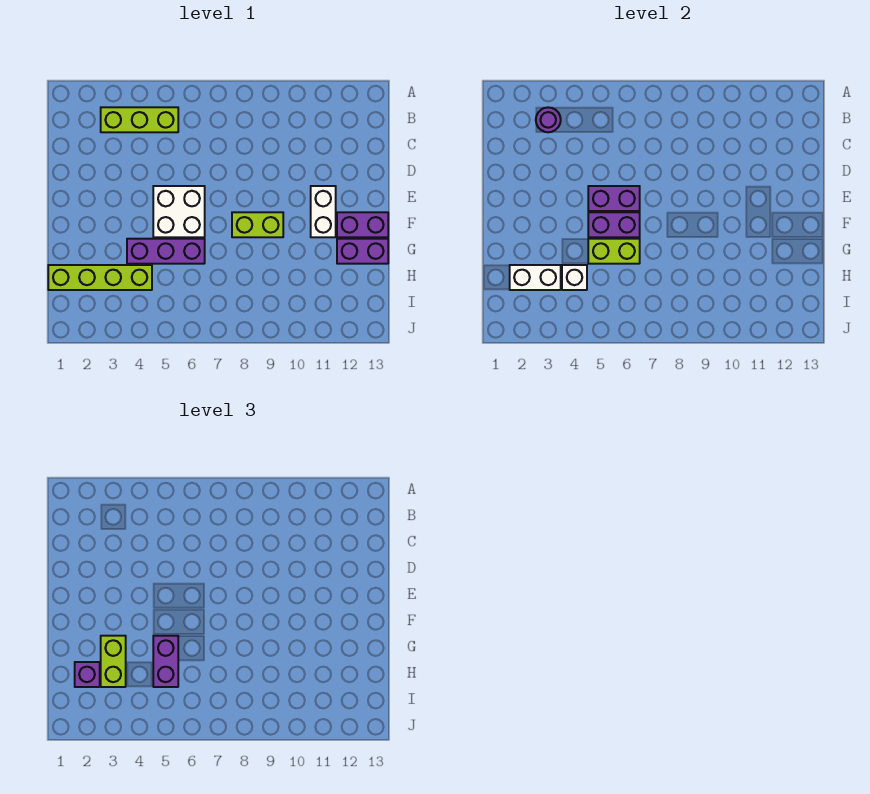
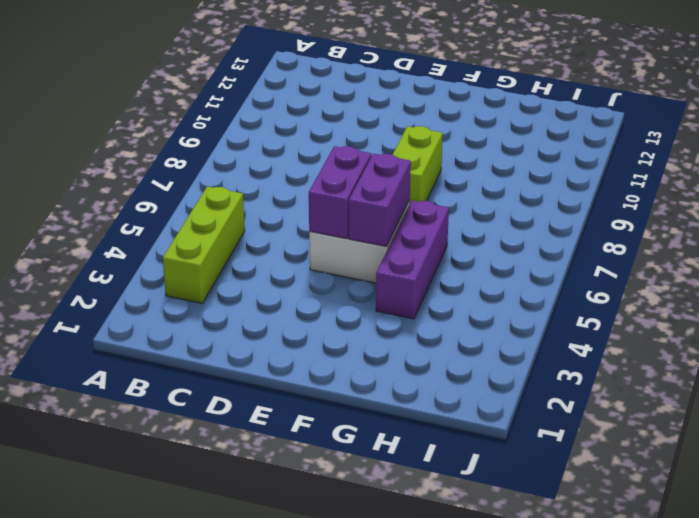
none -> white 1x2 brick [311,186,336,237]
none -> purple 1x2 brick [337,212,388,237]
none -> purple 1x2 brick [337,239,388,264]

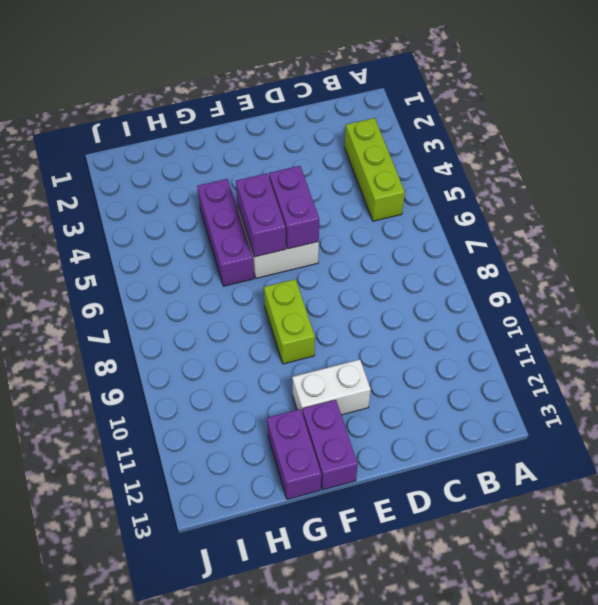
none -> lime 1x4 brick [48,265,152,290]
none -> purple 1x1 round brick [536,107,561,132]
none -> lime 1x2 brick [588,239,640,264]

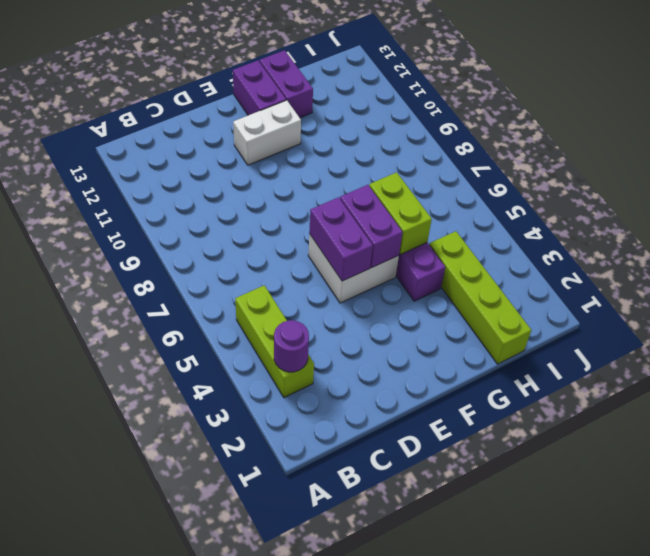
none -> lime 1x2 brick [232,212,283,237]
none -> white 1x2 brick [510,265,561,290]
none -> white 1x1 brick [562,265,587,290]

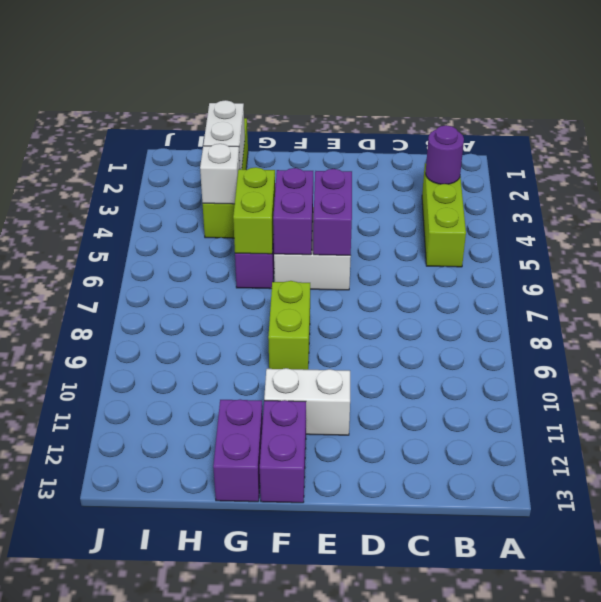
none -> lime 1x2 brick [101,636,126,687]
none -> purple 1x2 brick [153,636,178,687]
none -> purple 1x1 brick [75,662,100,687]

